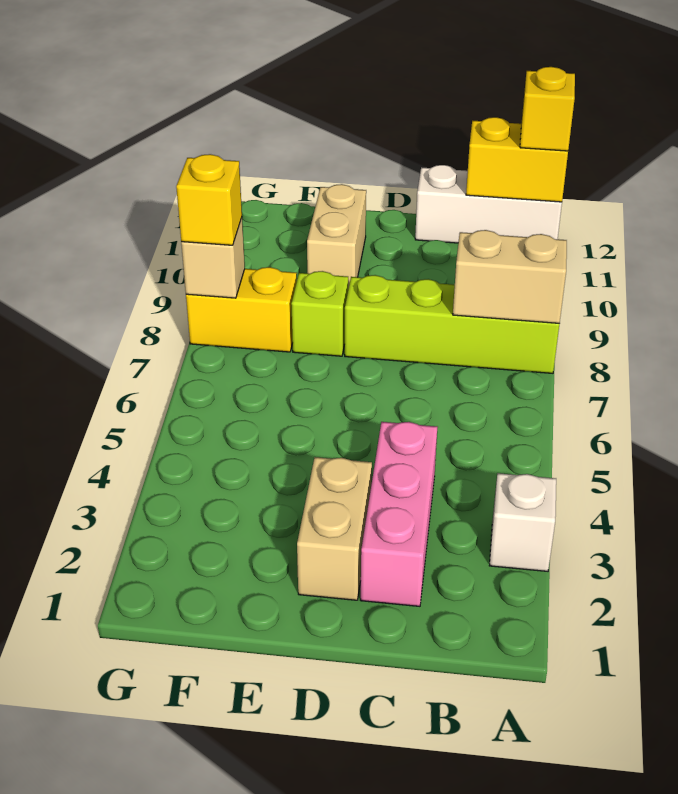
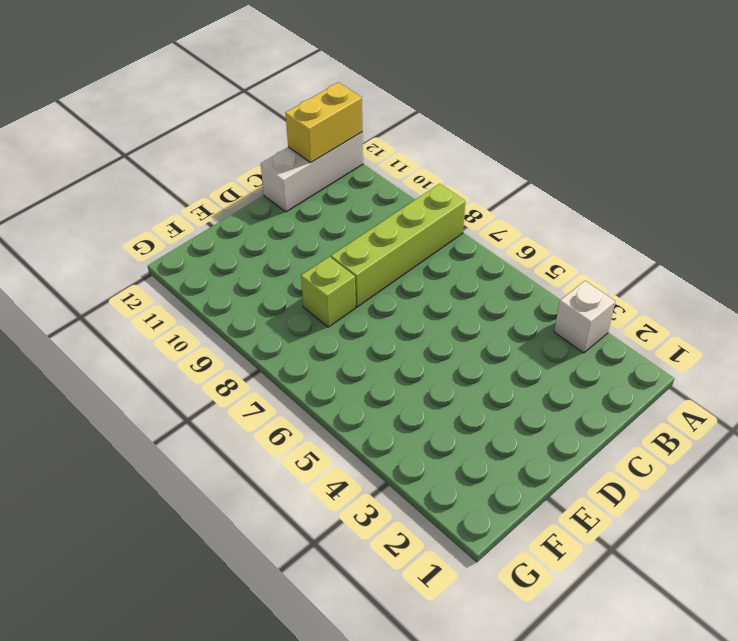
none -> pink 1x3 brick [360,422,438,606]
none -> tan 1x2 brick [297,457,372,600]
none -> tan 1x2 brick [307,184,366,289]

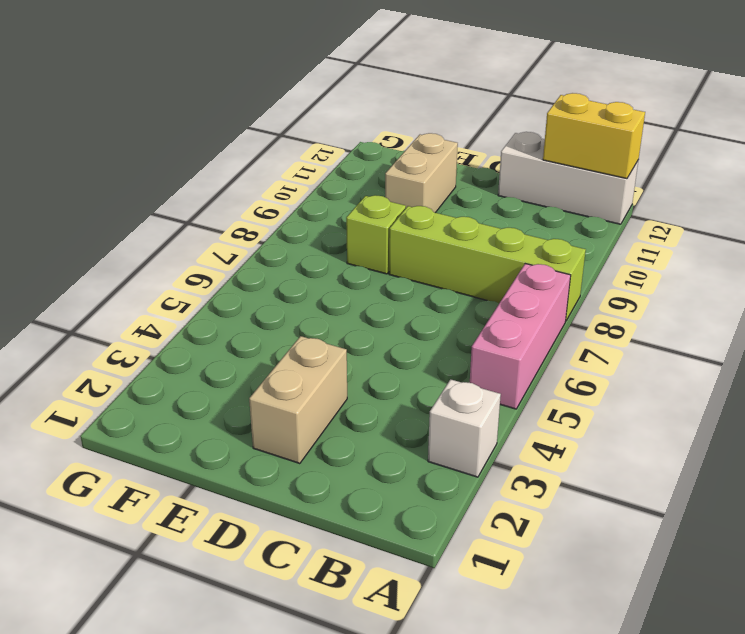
pink 1x3 brick [470,264,571,409] -> pink 1x3 brick moved to [360,422,438,606]
none -> yellow 1x2 brick [186,267,297,352]
none -> tan 1x2 brick [453,230,567,323]
none -> tan 1x1 brick [181,218,245,298]

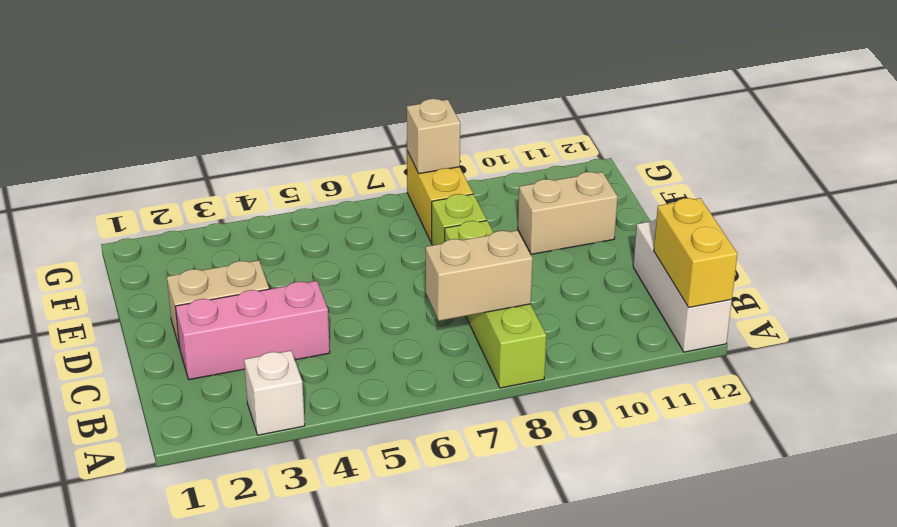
tan 1x2 brick [426,230,533,321] -> tan 1x2 brick turned to [453,230,567,323]
none -> yellow 1x1 brick [520,67,575,151]
none -> yellow 1x1 brick [176,154,242,245]

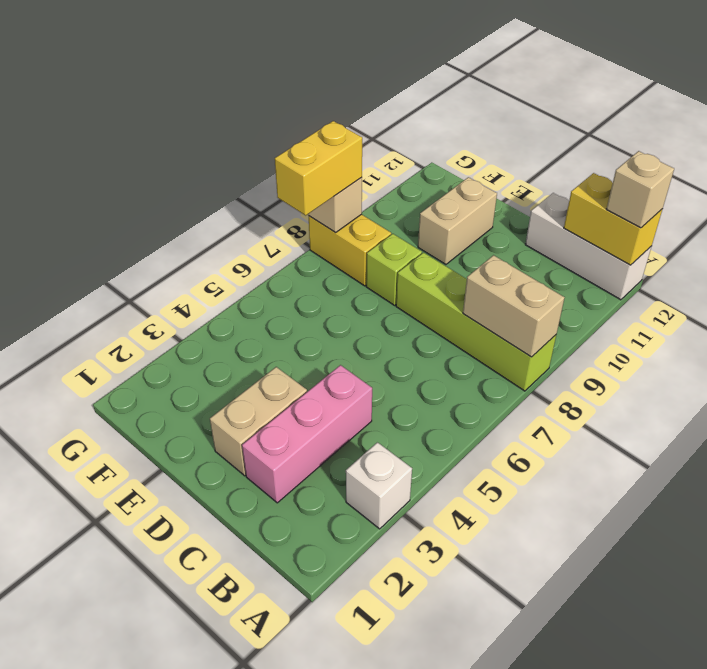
tan 1x1 brick [606,151,674,228] -> yellow 1x1 brick [520,67,575,151]
yellow 1x2 brick [275,121,362,215] -> yellow 1x1 brick [176,154,242,245]

